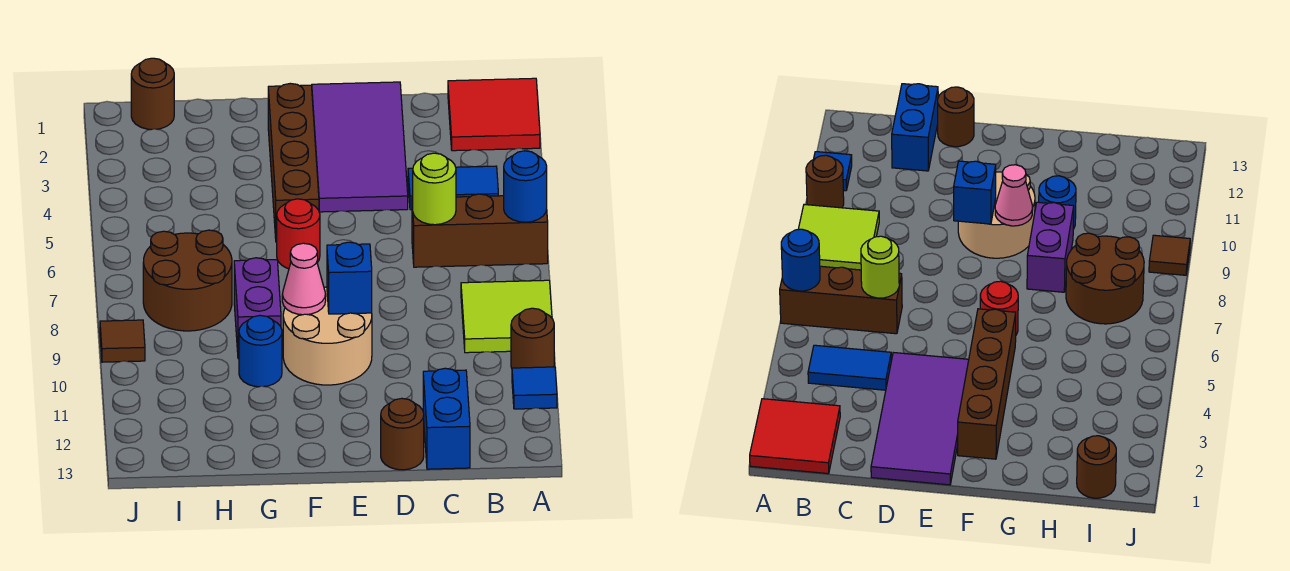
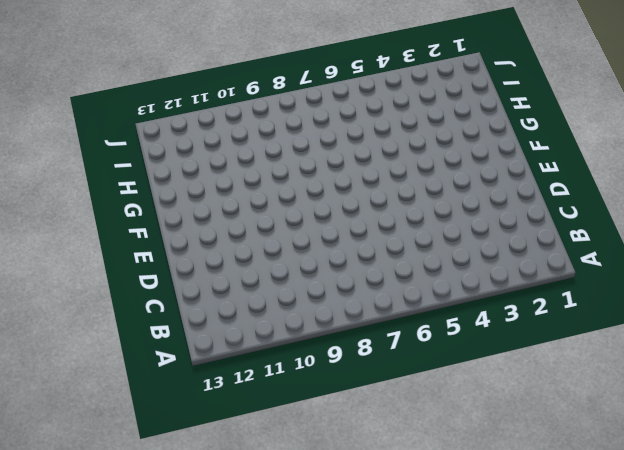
none -> red 2x2 tile [448,78,540,151]
none -> brown 1x3 brick [412,194,548,267]
none -> lime 2x2 tile [461,280,552,353]

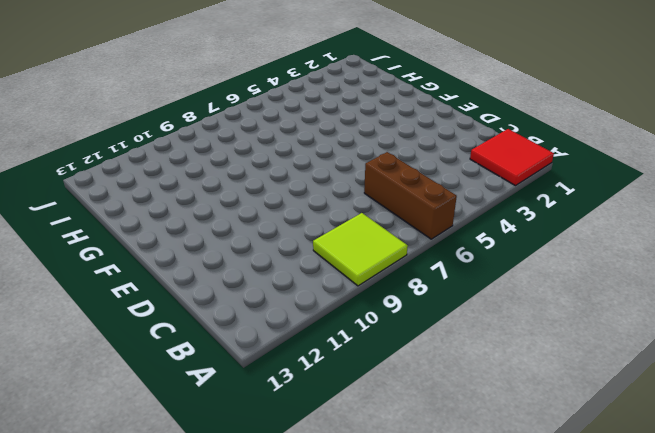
none -> brown 1x1 round brick [511,308,554,368]
none -> blue 1x1 tile [512,367,557,409]
none -> blue 1x2 tile [408,166,498,210]

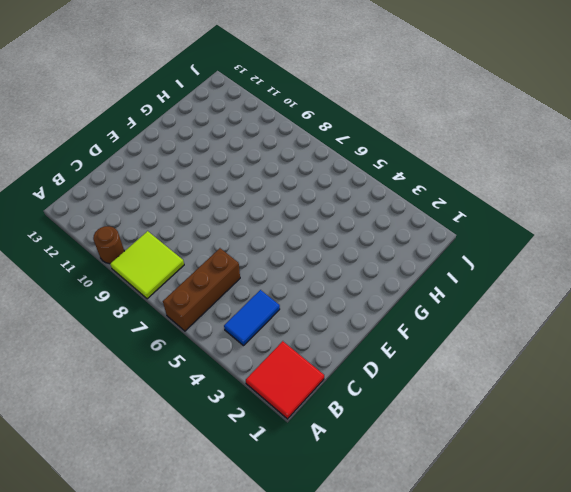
none -> blue 1x1 tile [512,367,557,409]
none -> blue 1x2 brick [423,368,470,469]
none -> purple 2x4 tile [312,82,408,212]

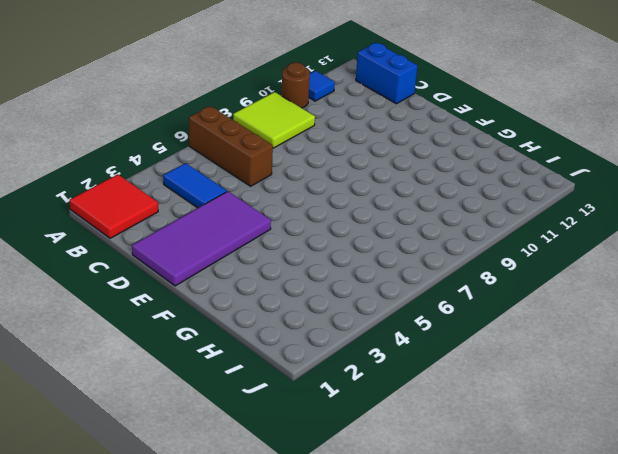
blue 1x2 brick [356,43,417,104] -> blue 1x2 brick turned to [423,368,470,469]
none -> brown 1x1 round brick [381,398,424,470]
none -> tan 2x2 round brick [283,287,372,385]
none -> brown 1x4 brick [268,83,319,242]

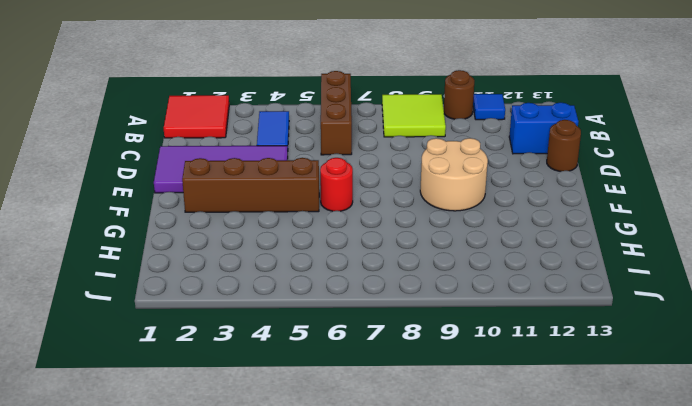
none -> purple 1x2 brick [234,258,281,359]
none -> blue 1x1 round brick [239,316,282,387]
none -> brown 2x2 round brick [143,230,232,331]

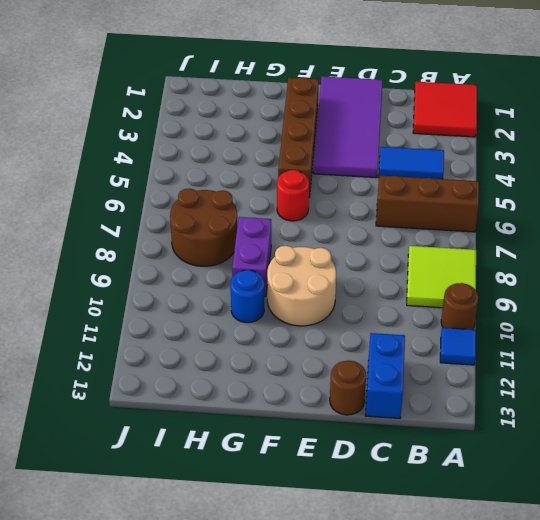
none -> brown 1x1 round brick [131,58,174,129]
none -> brown 1x1 tile [100,320,145,362]
none -> blue 1x1 round brick [504,151,547,222]

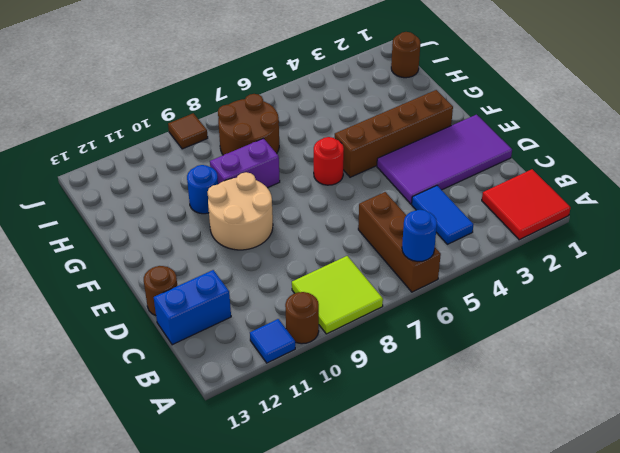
none -> lime 1x1 round brick [413,153,456,225]
none -> blue 1x1 brick [327,242,372,314]
none -> pink 1x1 cone [282,243,326,315]

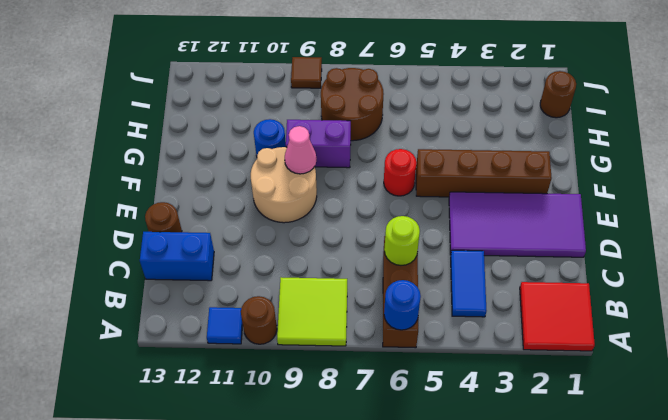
none -> blue 1x1 brick [327,242,372,314]

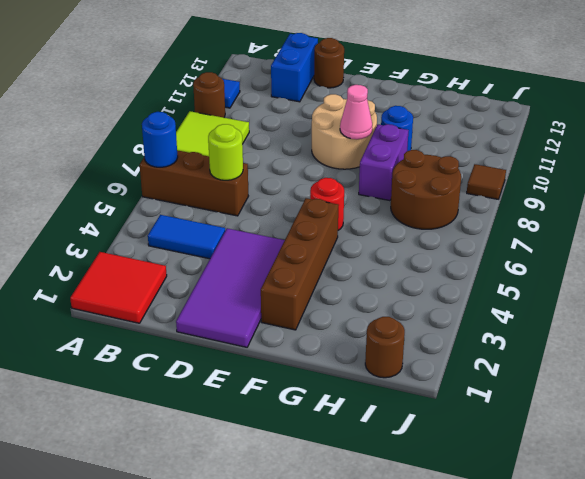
none -> blue 1x1 brick [327,242,372,314]

